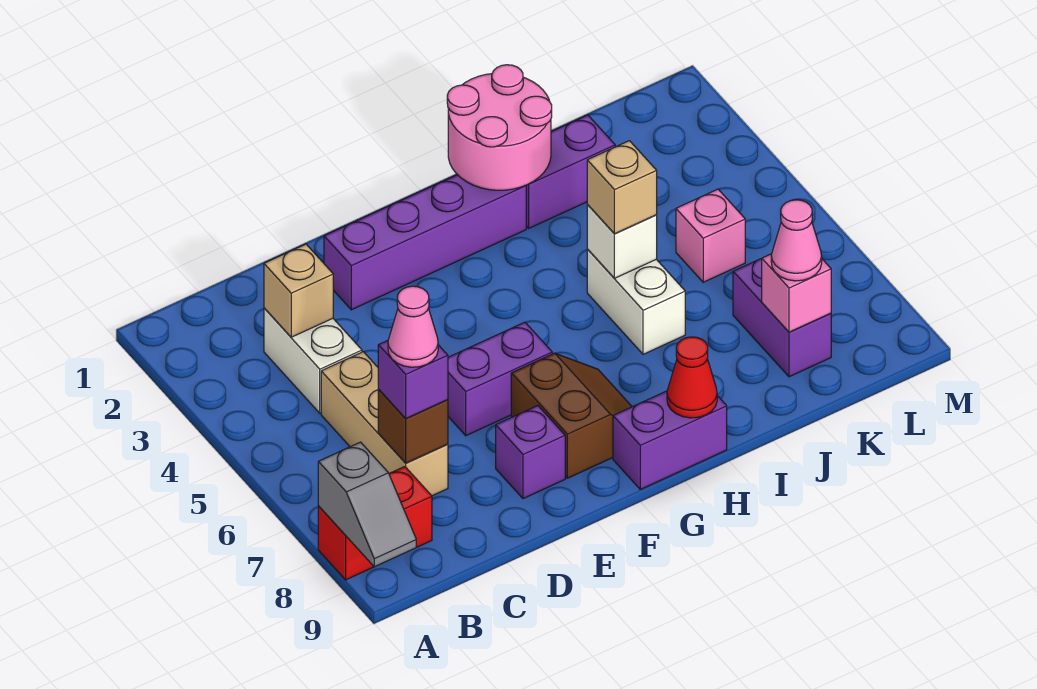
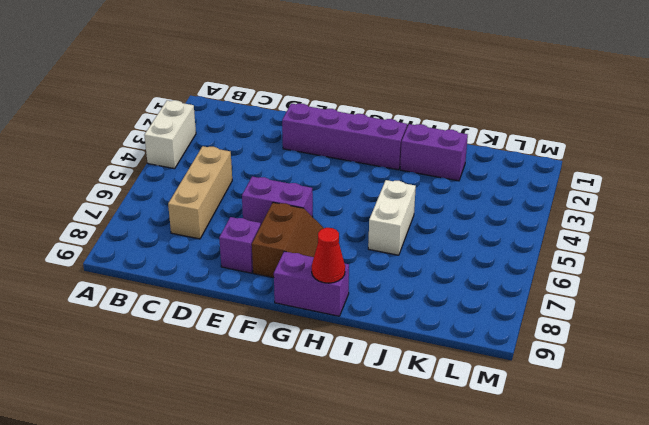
white 1x2 brick [144,100,196,169] -> white 1x2 brick moved to [264,308,362,413]
none -> red 1x2 brick [318,467,432,580]
none -> pink 1x1 brick [676,189,745,282]
none -> purple 1x2 brick [733,259,831,377]

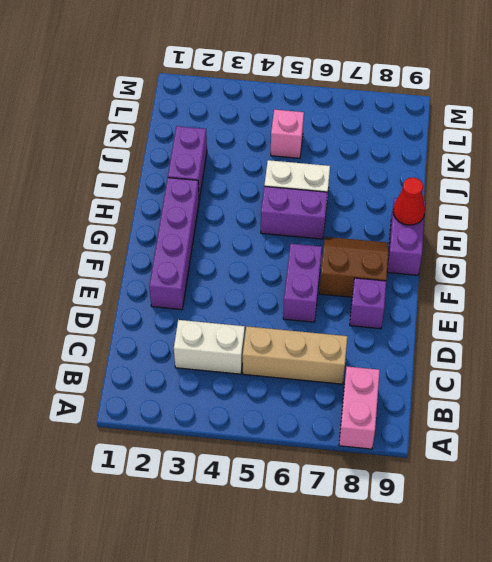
pink 1x2 brick [339,366,380,449] -> red 1x2 brick [318,467,432,580]
purple 1x2 brick [261,186,328,239] -> purple 1x2 brick moved to [733,259,831,377]
none -> grey 1x2 slope [318,442,416,567]
none -> tan 1x1 brick [264,244,333,337]
none -> brown 1x1 brick [378,389,448,463]

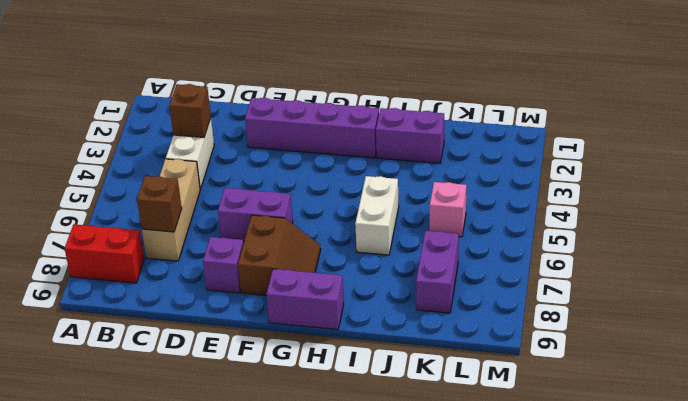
brown 1x1 brick [169,84,211,137] -> tan 1x1 brick [264,244,333,337]
none -> grey 1x2 slope [318,442,416,567]
none -> pink 2x2 round brick [447,65,552,190]
none -> red 1x1 cone [667,337,717,418]

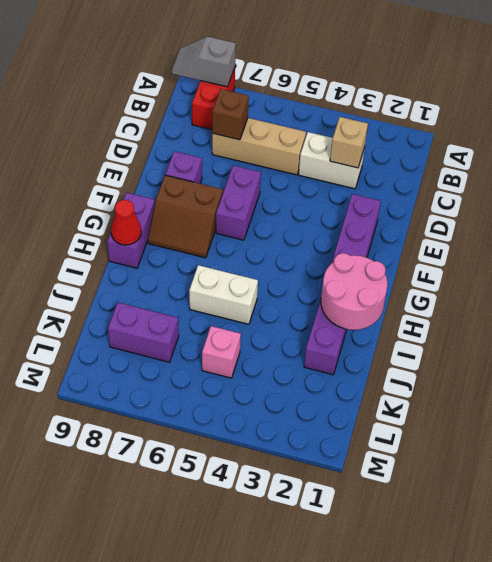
none -> white 1x1 brick [587,205,657,278]
none -> pink 1x1 brick [762,254,831,332]
none -> purple 1x1 brick [378,340,448,419]

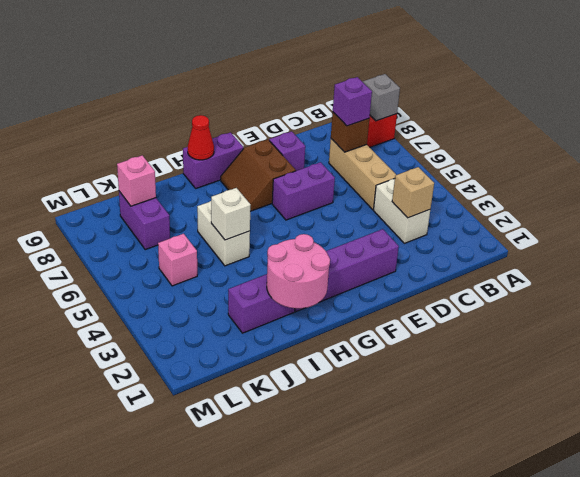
none -> tan 1x1 brick [587,141,657,234]
none -> pink 1x1 cone [771,200,822,281]
none -> pink 1x1 cone [388,286,438,367]

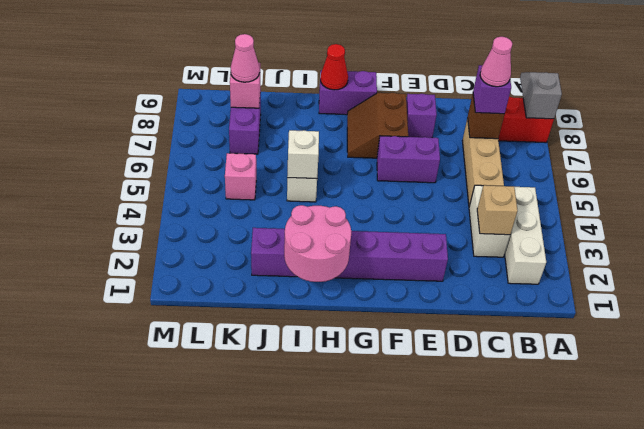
white 1x3 brick [505,187,546,284] -> none
none -> tan 1x1 brick [587,141,657,234]

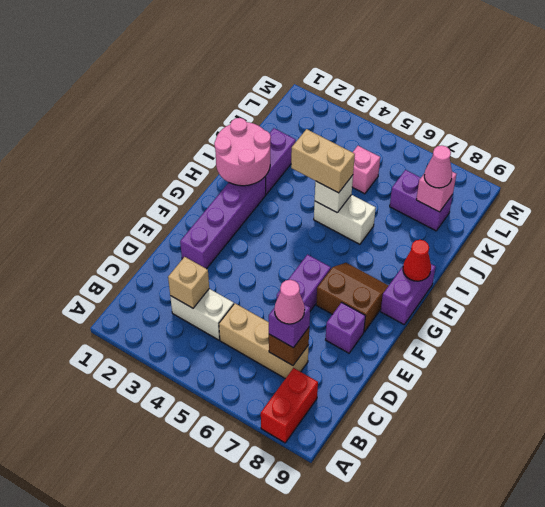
tan 1x2 brick [291,129,355,193] -> tan 1x1 brick [587,141,657,234]
none -> grey 1x2 slope [318,442,416,567]

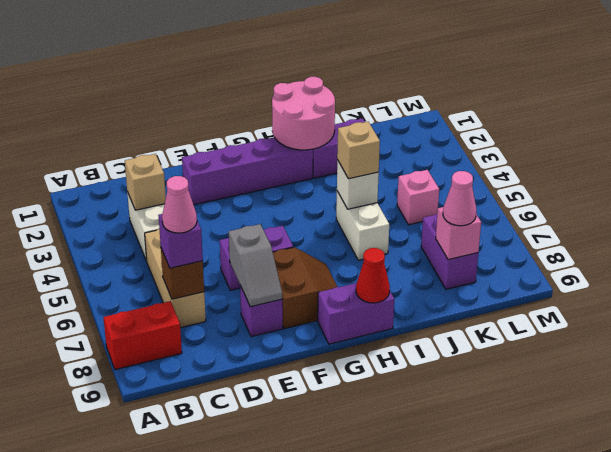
grey 1x2 slope [229,224,282,307] -> grey 1x2 slope moved to [318,442,416,567]

